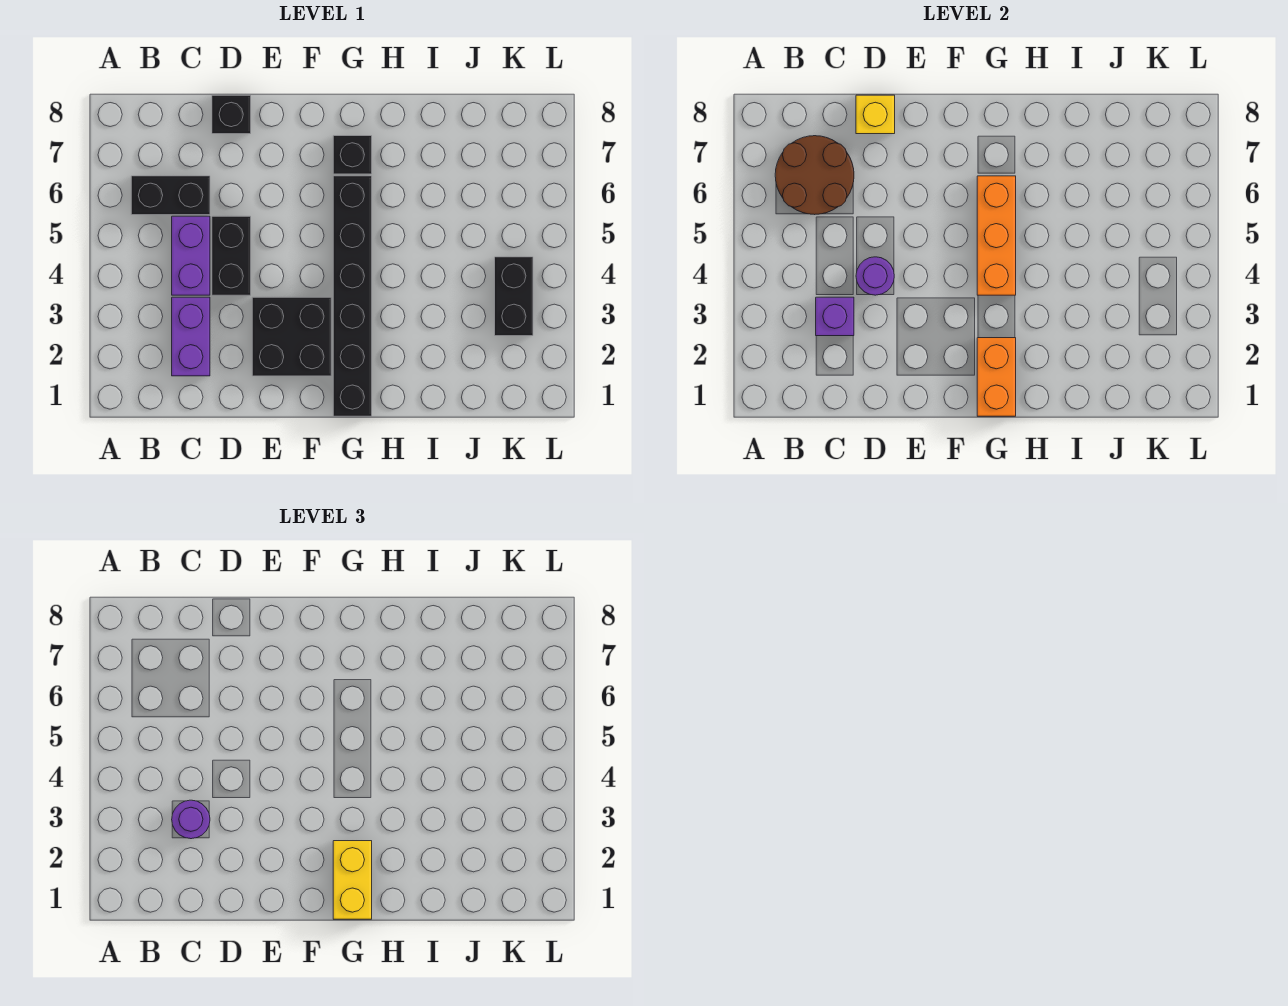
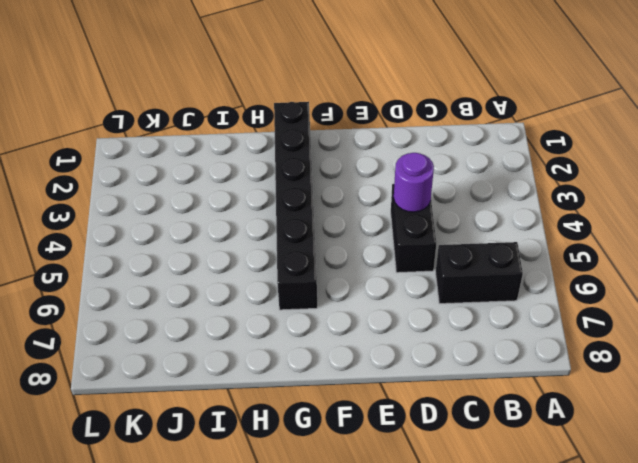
none -> purple 1x2 brick [172,297,210,376]
none -> purple 1x2 brick [172,216,210,295]
none -> black 1x1 brick [212,95,251,134]

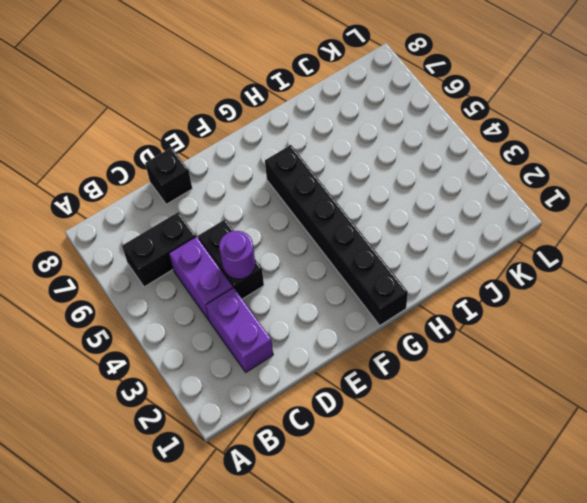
none -> black 2x2 brick [252,297,331,376]
none -> black 1x1 brick [333,136,372,174]
none -> black 1x2 brick [495,257,533,336]

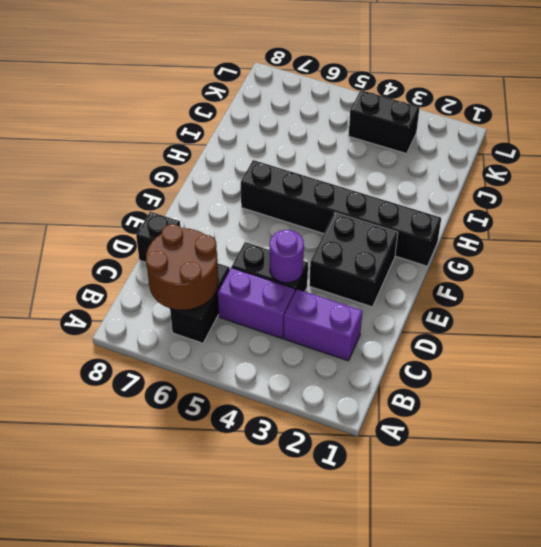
none -> black 1x1 brick [333,136,372,174]
none -> purple 1x1 brick [816,297,854,336]
none -> yellow 1x1 brick [856,95,895,134]

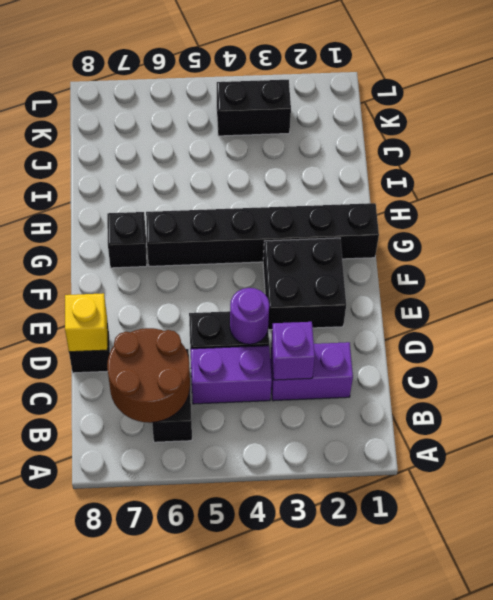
none -> orange 1x2 brick [977,338,1016,416]
none -> orange 1x3 brick [977,176,1016,295]
none -> purple 1x1 round brick [172,800,210,839]

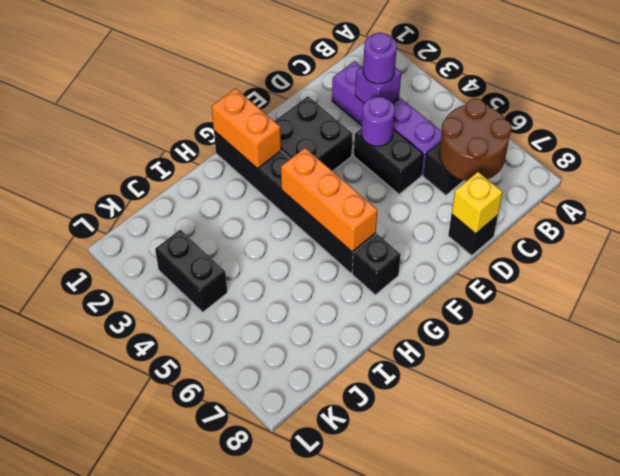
none -> yellow 1x2 brick [333,841,372,919]

